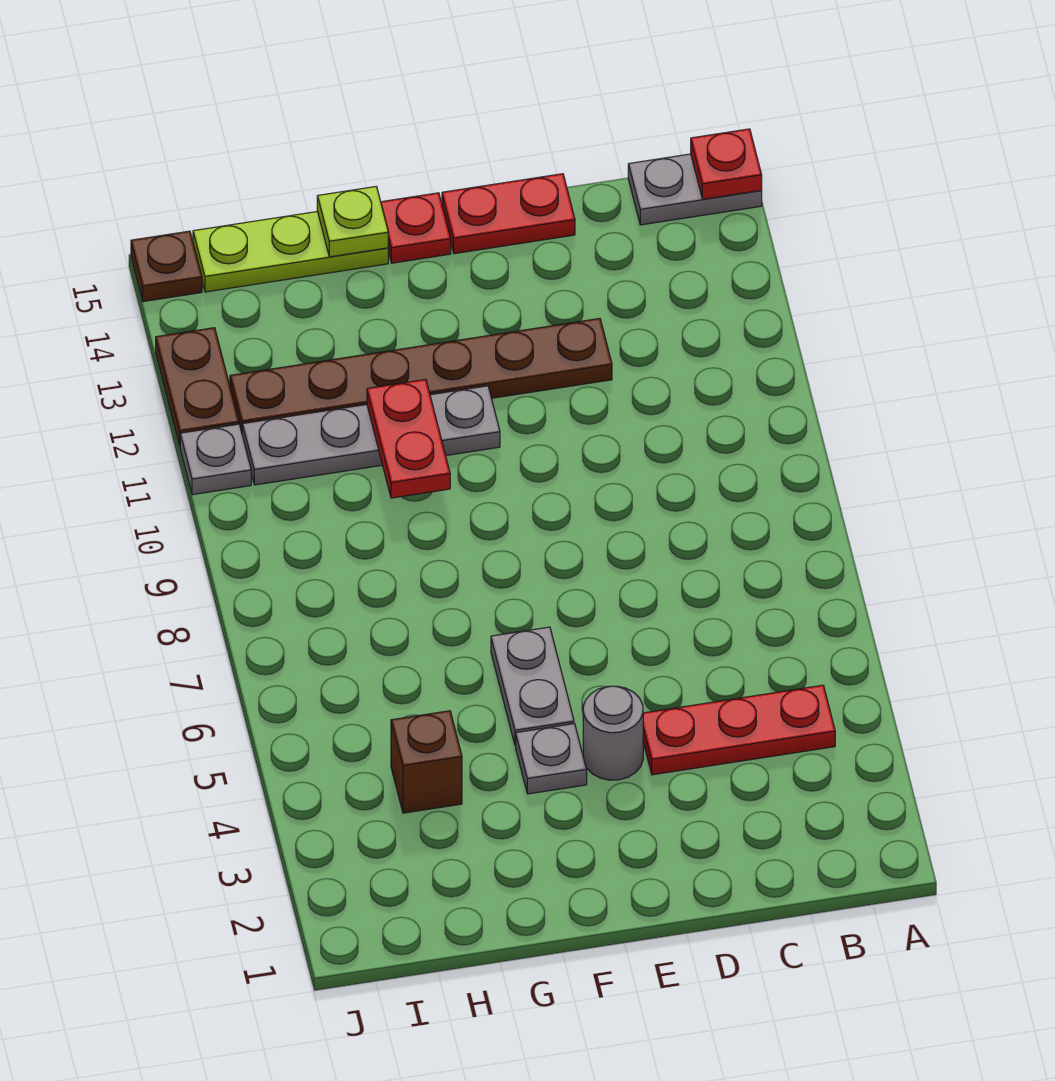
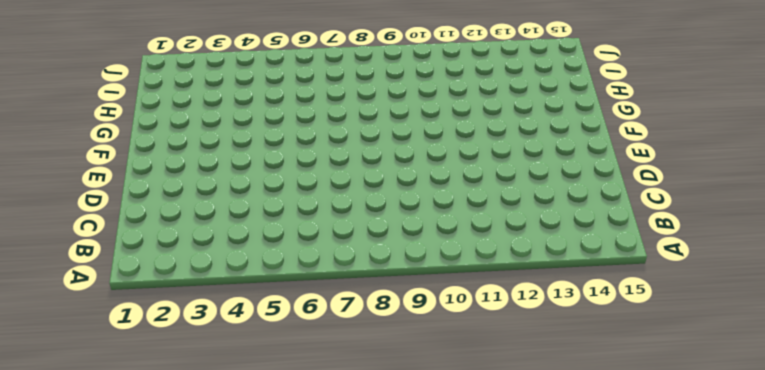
none -> grey 1x2 plate [628,154,762,225]
none -> red 1x3 plate [643,685,835,775]
none -> brown 1x6 plate [230,318,612,432]

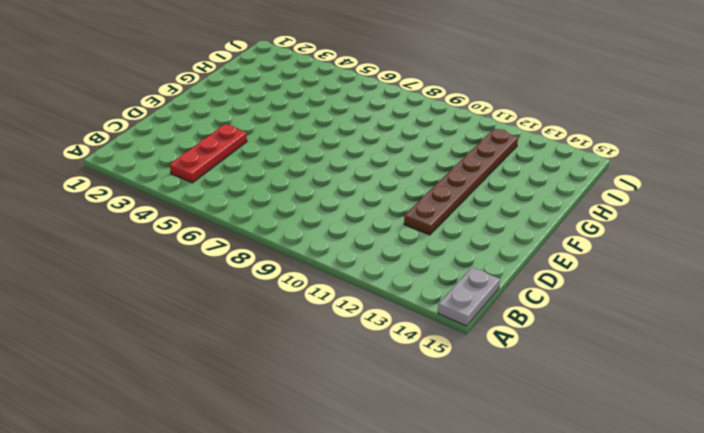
none -> red 1x2 plate [442,174,575,254]
none -> grey 1x1 round brick [583,686,643,780]
none -> grey 1x1 plate [516,724,587,794]

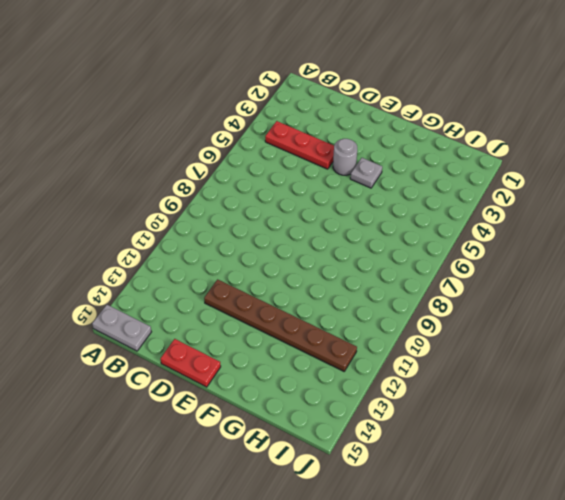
none -> grey 1x2 plate [491,627,574,746]
none -> grey 1x4 plate [242,386,500,485]
none -> red 1x1 plate [381,193,451,263]

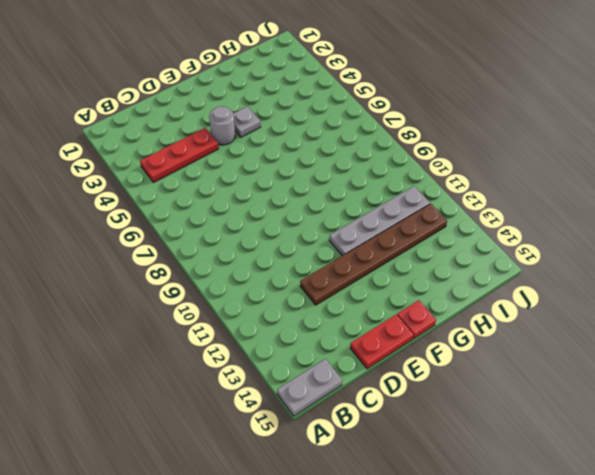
none -> grey 1x2 plate [491,627,574,746]
none -> lime 1x3 plate [193,211,388,292]
none -> brown 1x1 brick [391,711,462,813]

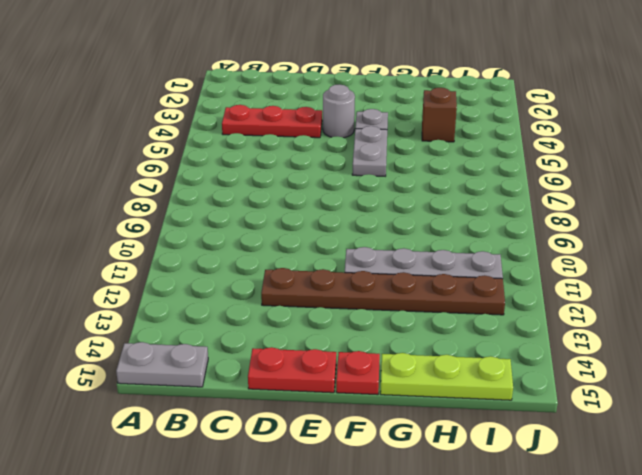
none -> grey 1x1 plate [180,424,251,495]
none -> brown 1x2 plate [156,328,239,445]
none -> brown 1x1 plate [131,231,202,302]

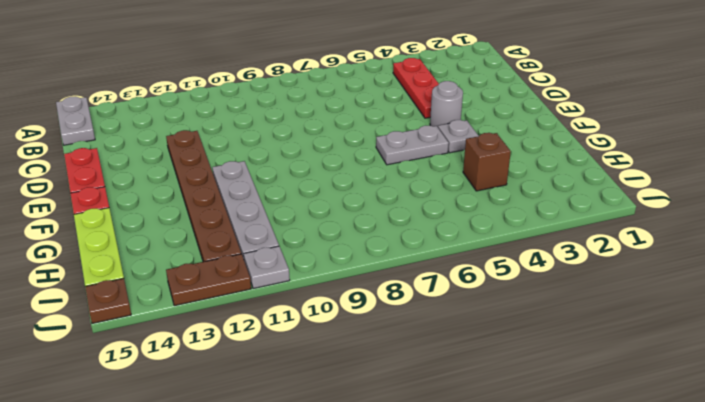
none -> red 1x1 plate [691,129,762,199]
none -> red 1x2 plate [367,379,450,498]
none -> lime 1x1 plate [317,187,388,257]

